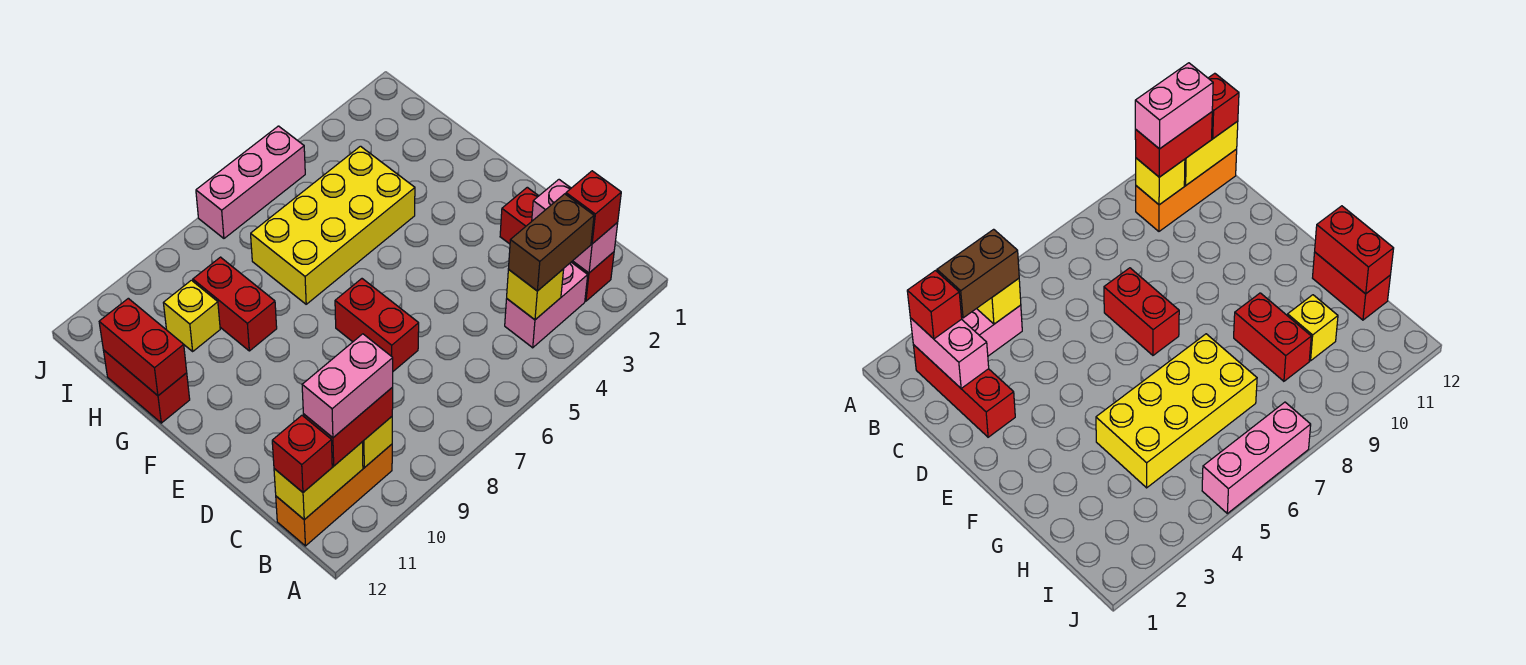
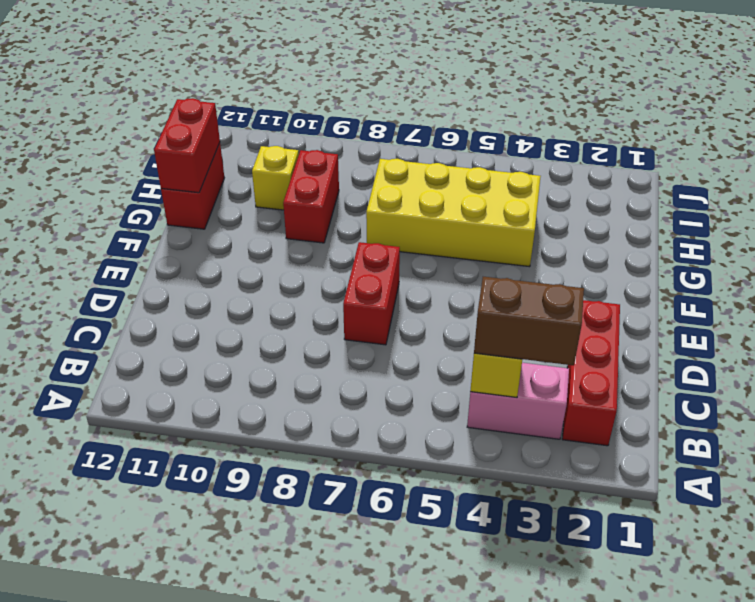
none -> orange 1x3 brick [276,444,392,546]
none -> pink 1x3 brick [196,126,305,238]
none -> pink 1x2 brick [532,180,618,273]

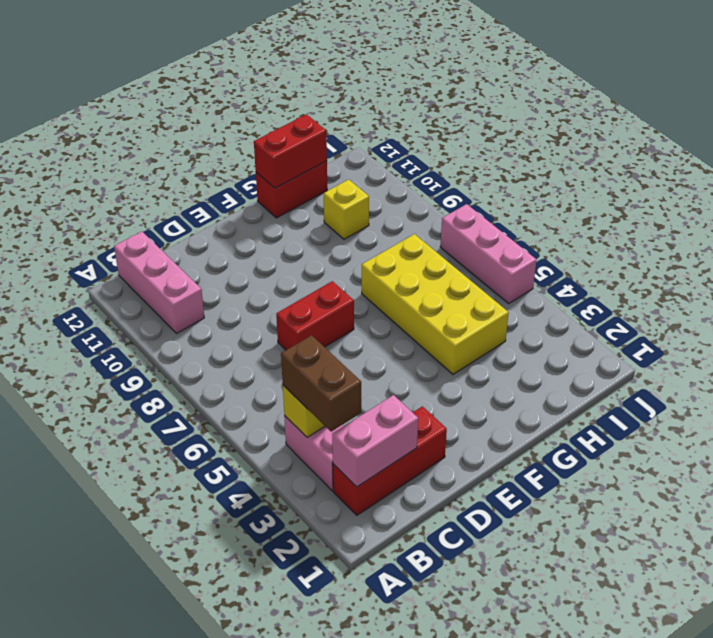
pink 1x3 brick [114,232,204,333] -> orange 1x3 brick [276,444,392,546]
none -> red 1x2 brick [193,257,277,351]
none -> yellow 1x1 brick [363,417,392,468]
none -> yellow 1x2 brick [274,442,363,520]

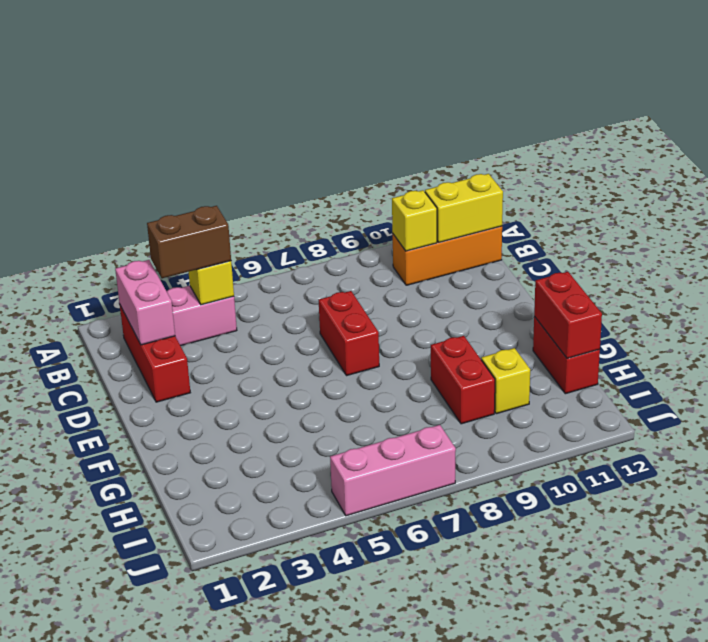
none -> yellow 2x4 brick [251,146,415,304]
none -> red 1x1 brick [566,171,621,244]
none -> red 1x2 brick [303,387,393,466]

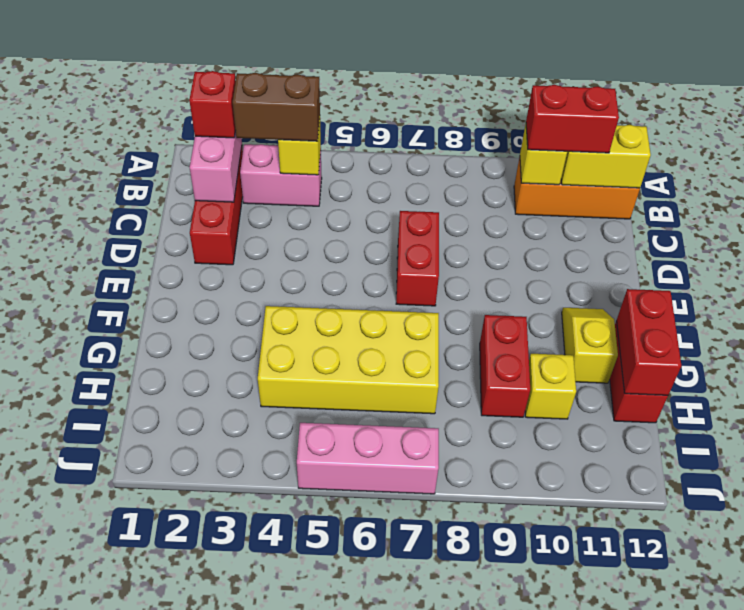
yellow 1x2 slope [562,308,618,383] -> none
none -> red 1x1 brick [272,415,332,492]
none -> pink 1x2 brick [302,334,393,438]

